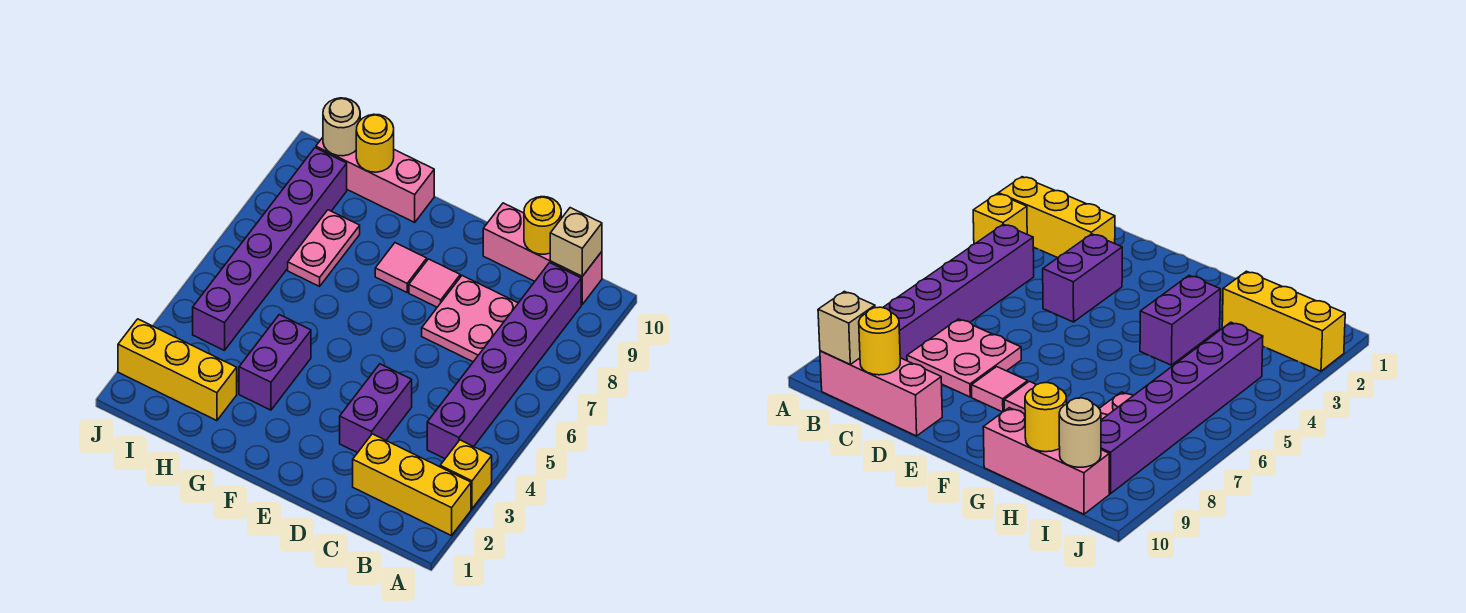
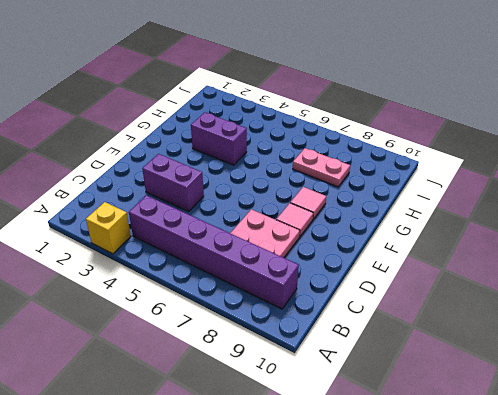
none -> yellow 1x3 brick [353,434,471,536]
none -> pink 1x3 brick [483,203,602,304]
none -> pink 1x3 brick [316,137,434,222]

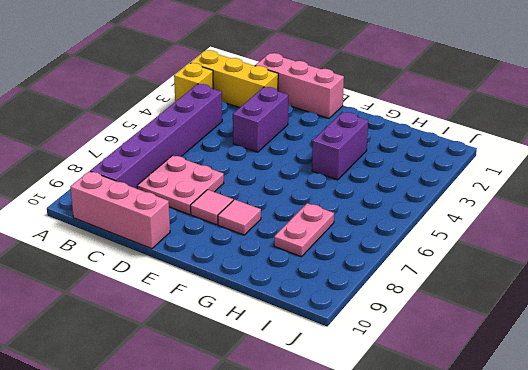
pink 1x3 brick [255,53,344,118] -> pink 1x3 brick moved to [316,137,434,222]
none -> yellow 1x3 brick [118,319,237,421]
none -> purple 1x6 brick [193,148,347,351]
none -> tan 1x1 brick [550,208,602,276]

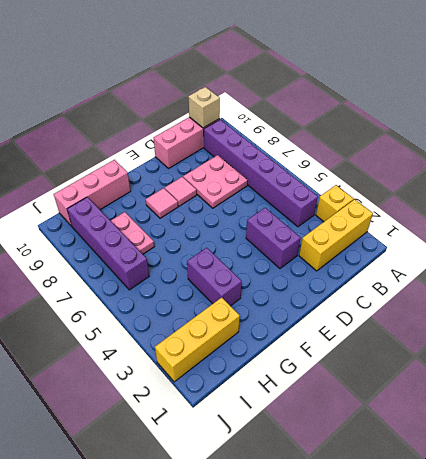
purple 1x4 brick [67,197,149,290] -> purple 1x6 brick [193,148,347,351]
none -> yellow 1x1 round brick [524,197,561,254]
none -> yellow 1x1 round brick [356,114,394,172]
none -> tan 1x1 round brick [323,98,360,156]

